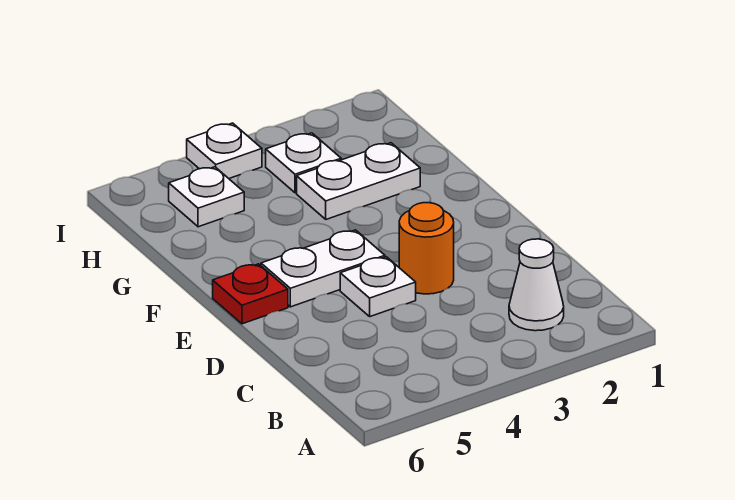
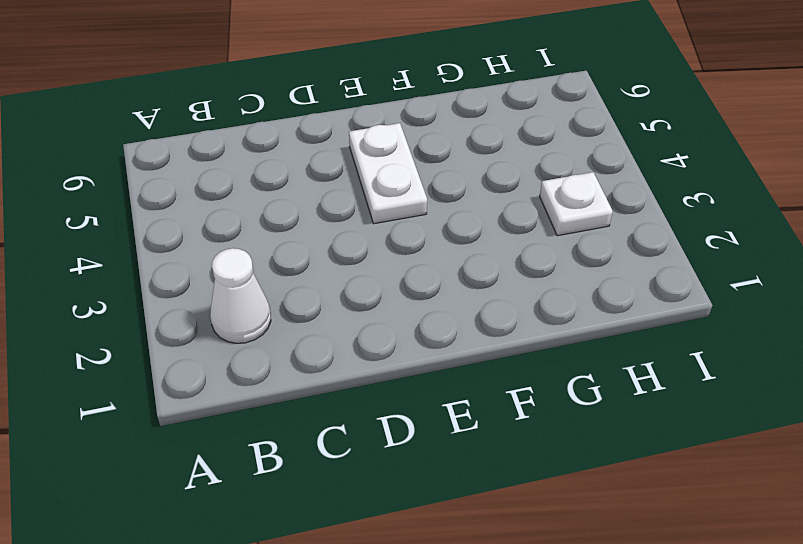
none -> orange 1x1 round brick [399,203,454,294]
none -> white 1x1 plate [340,257,416,316]

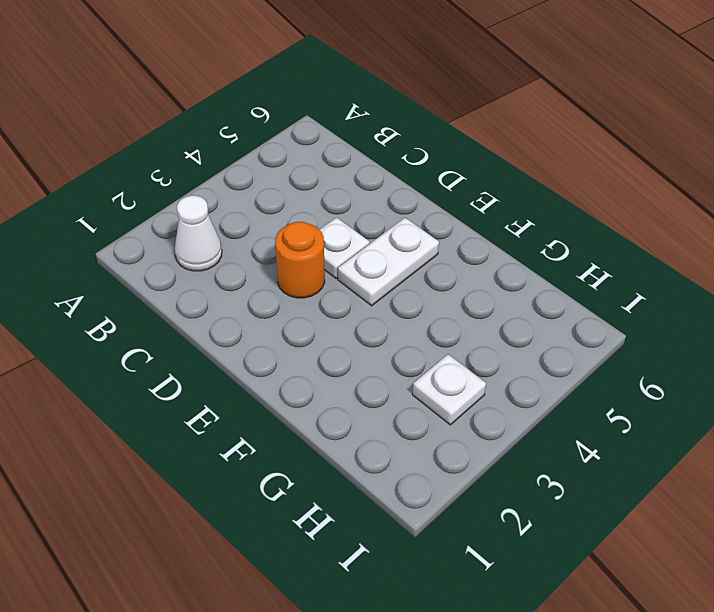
none -> red 1x1 plate [213,264,288,324]
none -> white 1x2 plate [297,143,420,219]

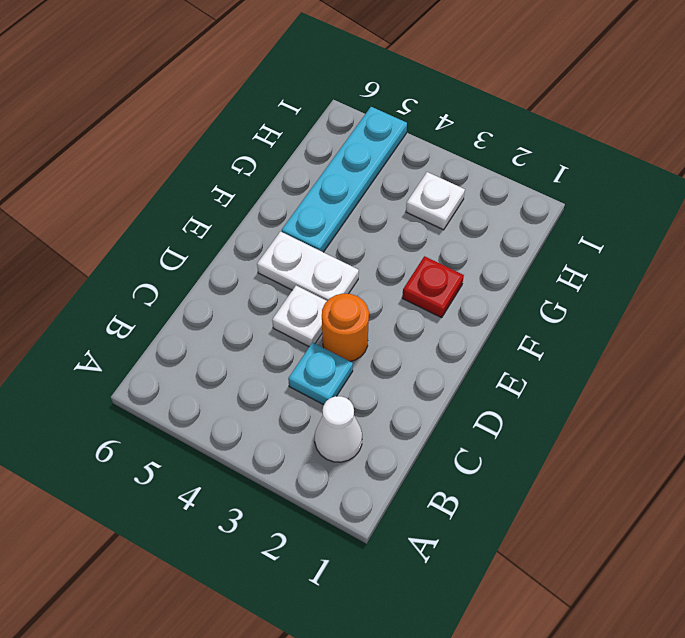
cyan 1x1 plate [288,342,353,405] -> none
red 1x1 plate [402,256,464,318] -> red 1x1 plate moved to [213,264,288,324]
cyan 1x4 plate [282,107,407,252] -> white 1x1 plate [169,167,244,227]
none -> white 1x2 plate [297,143,420,219]
none -> white 1x1 plate [187,123,262,178]

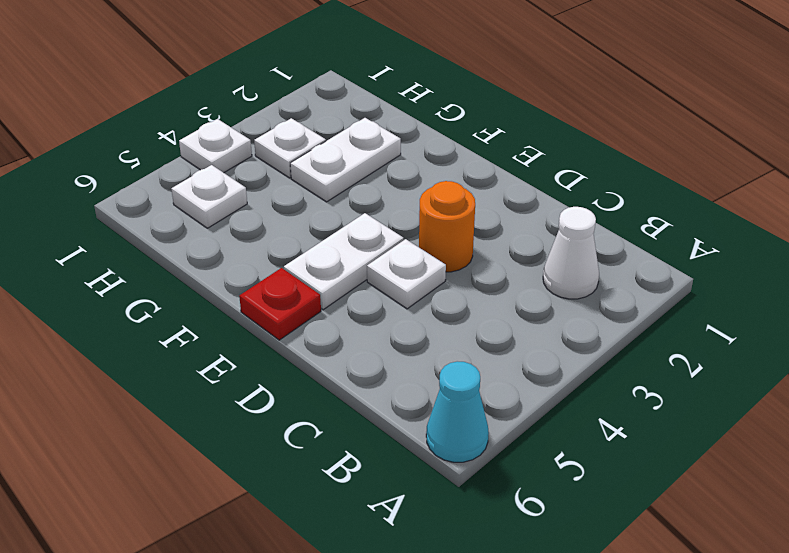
cyan 1x1 cone [426,361,489,462] -> none

